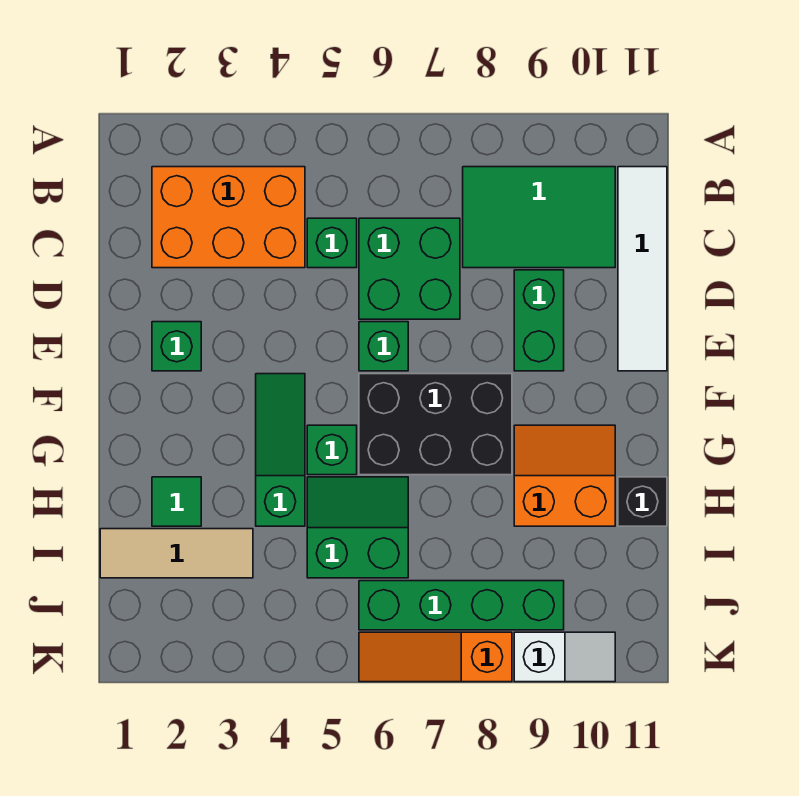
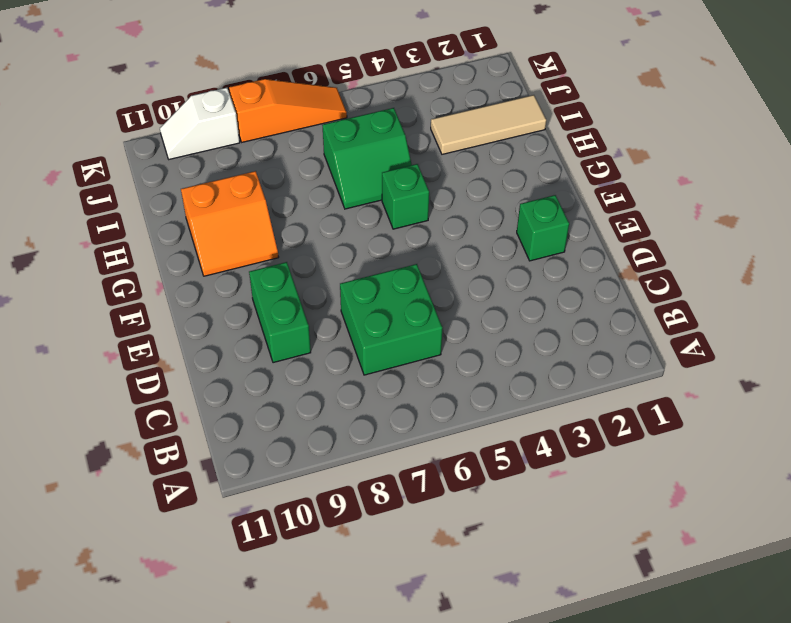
none -> orange 2x3 brick [152,167,305,268]
none -> green 2x3 tile [463,167,615,268]
none -> white 1x4 tile [618,167,667,371]

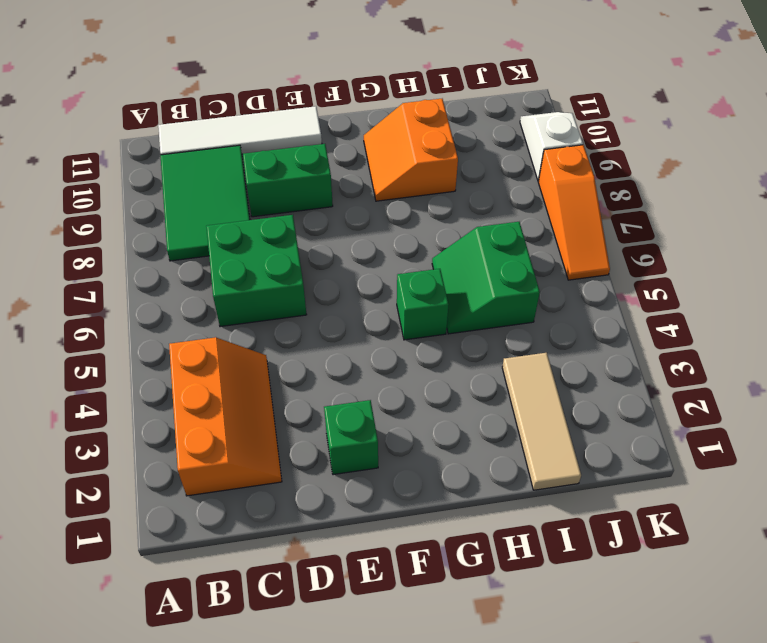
orange 2x3 slope [169,337,282,496] -> orange 2x3 brick [152,167,305,268]
none -> green 1x1 brick [307,218,357,268]
none -> green 1x1 brick [359,322,408,371]
none -> green 1x3 slope [256,374,305,526]

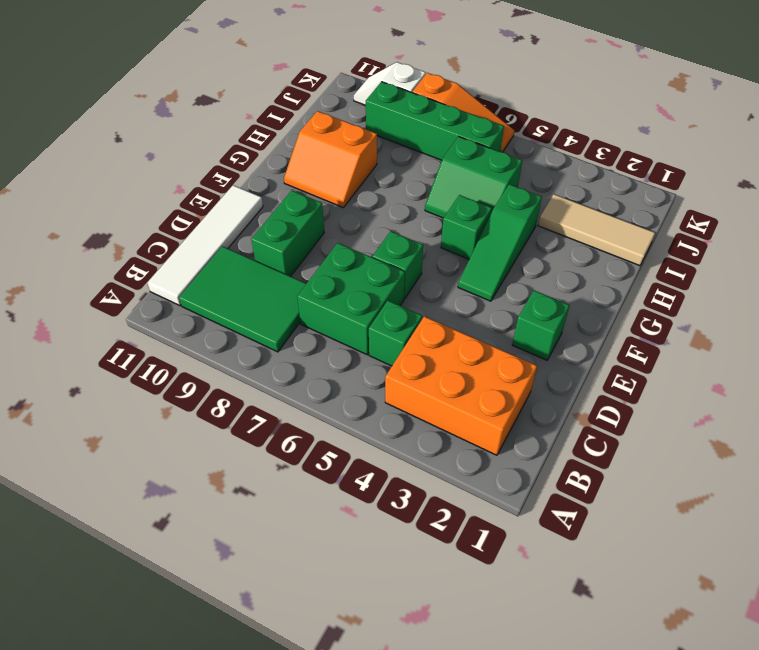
none -> black 2x3 brick [359,374,512,475]
none -> green 1x1 tile [152,477,201,526]
none -> black 1x1 brick [618,477,667,526]

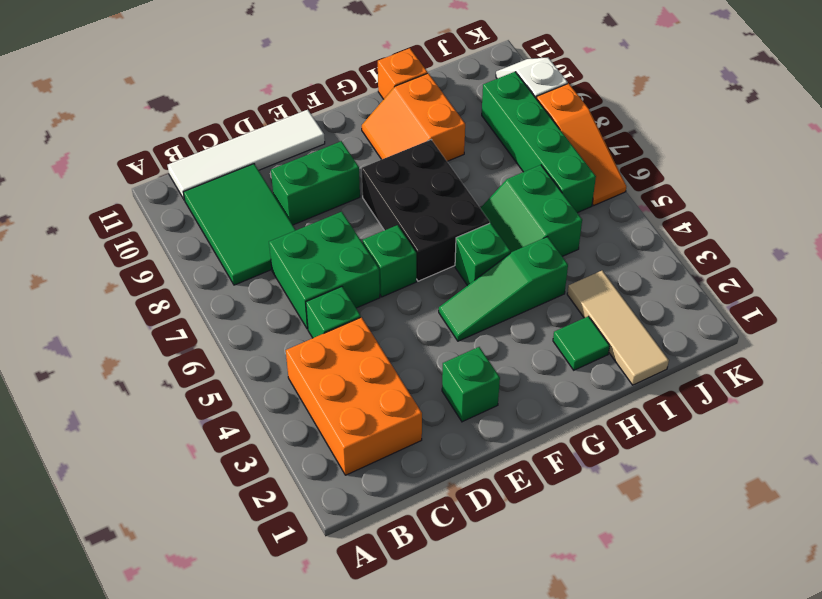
orange 1x1 brick [378,48,428,99] -> black 1x1 brick [618,477,667,526]

